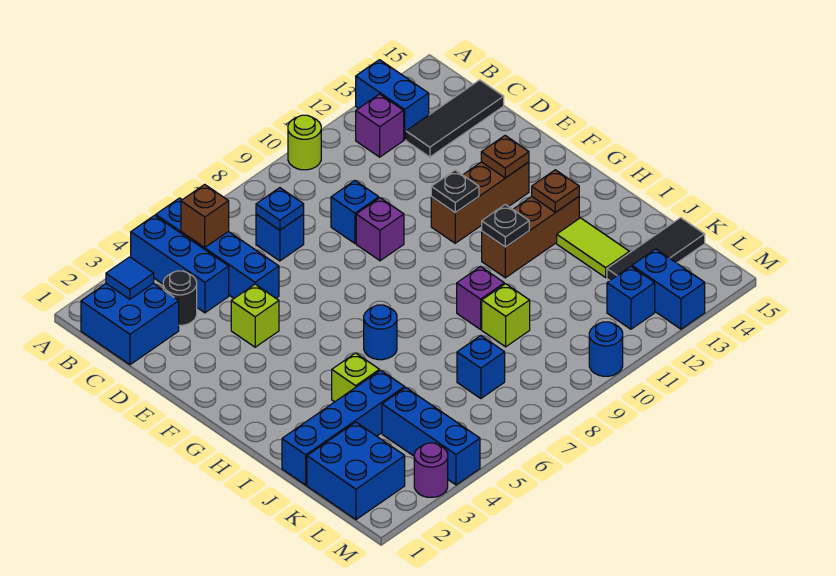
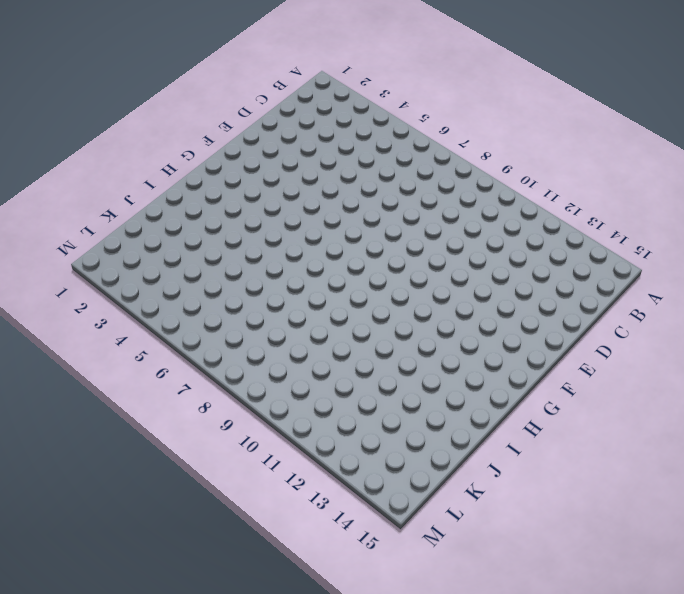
none -> blue 1x3 brick [131,215,229,313]
none -> blue 1x4 brick [156,198,279,298]
none -> lime 1x1 round brick [288,115,321,170]
none -> blue 1x2 brick [356,60,429,140]

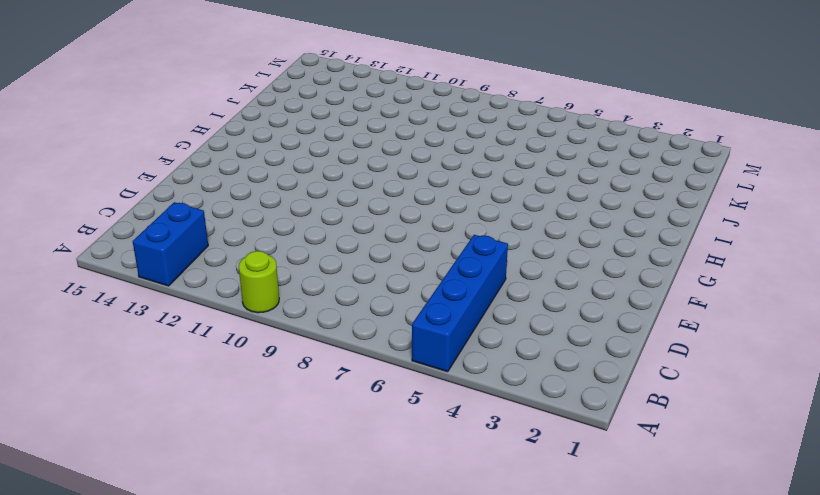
none -> blue 1x3 brick [131,215,229,313]
none -> blue 2x2 brick [81,283,179,365]
none -> purple 1x1 brick [356,94,404,157]
none -> black 1x1 round brick [163,271,197,325]

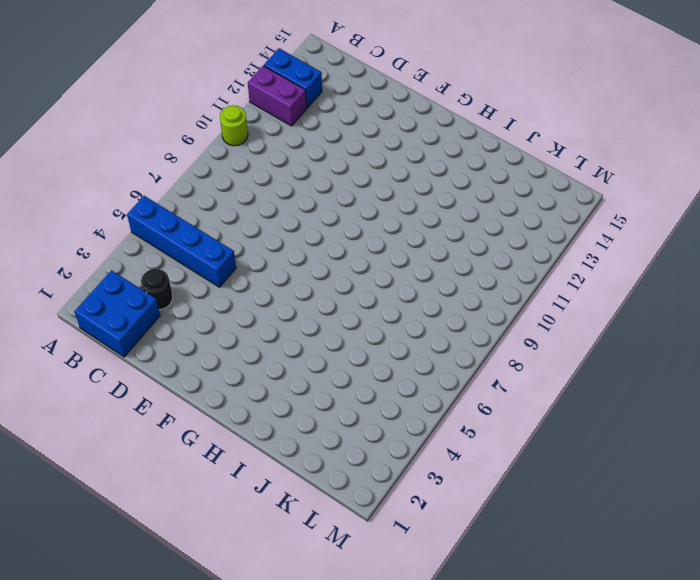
purple 1x2 brick [248,66,307,126] -> purple 1x1 brick [356,94,404,157]
none -> blue 1x3 brick [131,215,229,313]
none -> blue 1x1 brick [256,214,304,261]
none -> black 1x3 tile [406,80,504,157]
none -> blue 1x1 brick [331,181,379,243]

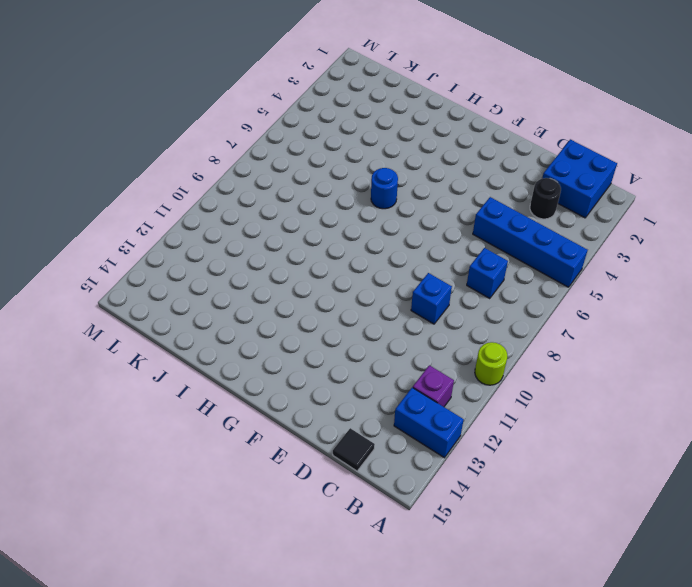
black 1x1 tile [333,428,375,471] -> black 1x3 tile [406,80,504,157]
none -> blue 1x3 brick [131,215,229,313]
none -> lime 1x1 brick [231,284,279,347]
none -> purple 1x1 brick [356,198,404,261]
none -> brown 1x3 brick [431,162,529,243]

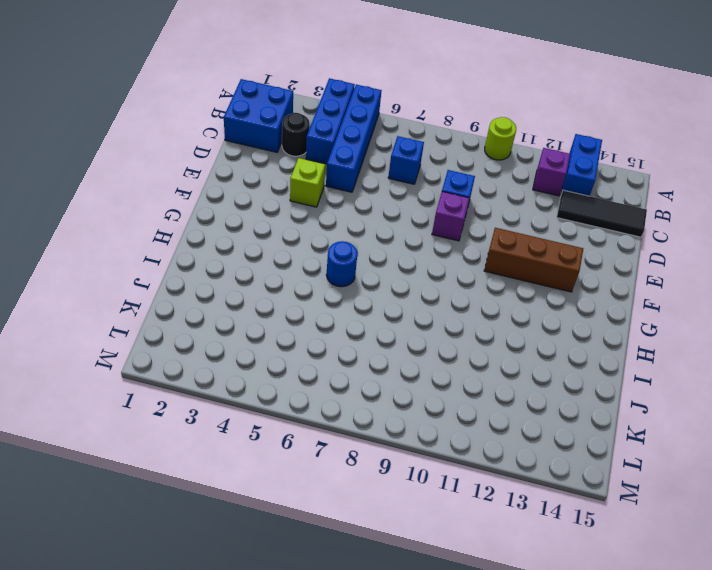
none -> brown 1x3 brick [482,196,579,278]
none -> lime 1x1 brick [332,353,379,402]
none -> purple 1x1 brick [457,267,504,329]
none -> lime 1x2 tile [557,218,629,277]

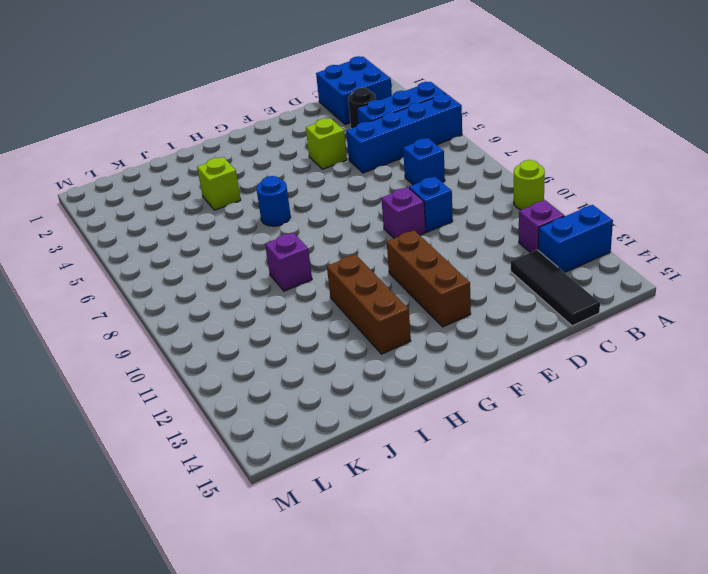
none -> lime 1x2 tile [557,218,629,277]
none -> blue 1x4 brick [282,370,405,485]
none -> lime 1x1 brick [482,284,530,347]
none -> blue 2x2 brick [307,422,405,520]

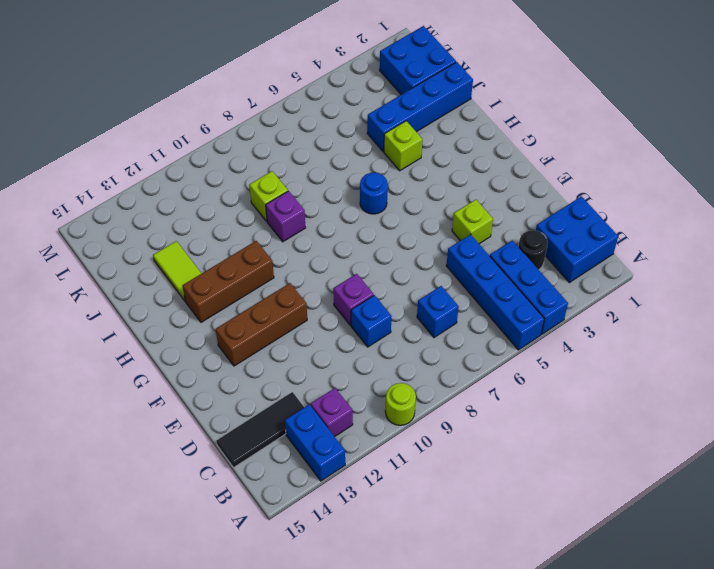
none -> blue 1x3 brick [382,388,480,485]
none -> blue 1x1 brick [457,336,505,399]
none -> black 1x3 tile [607,218,705,280]
none -> blue 1x1 brick [607,266,655,329]

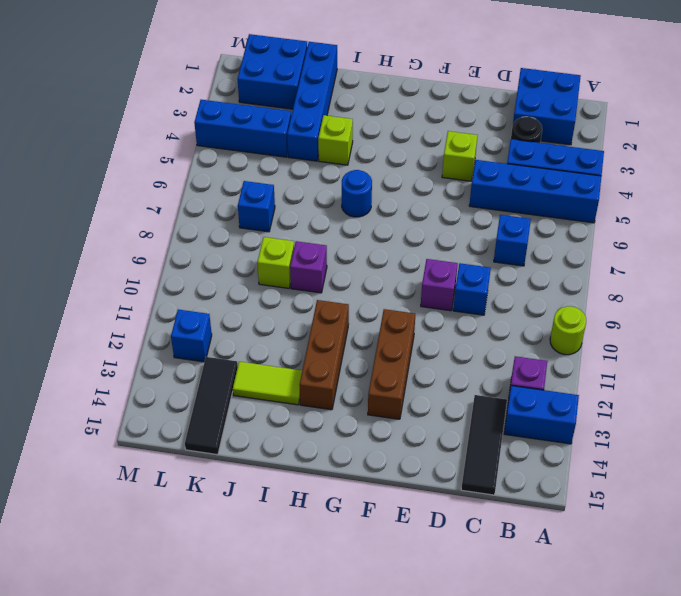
none -> blue 1x2 brick [632,249,705,329]
none -> purple 1x1 round brick [414,443,448,497]
none -> blue 1x1 round brick [589,322,623,376]
none -> blue 1x1 tile [106,257,154,299]

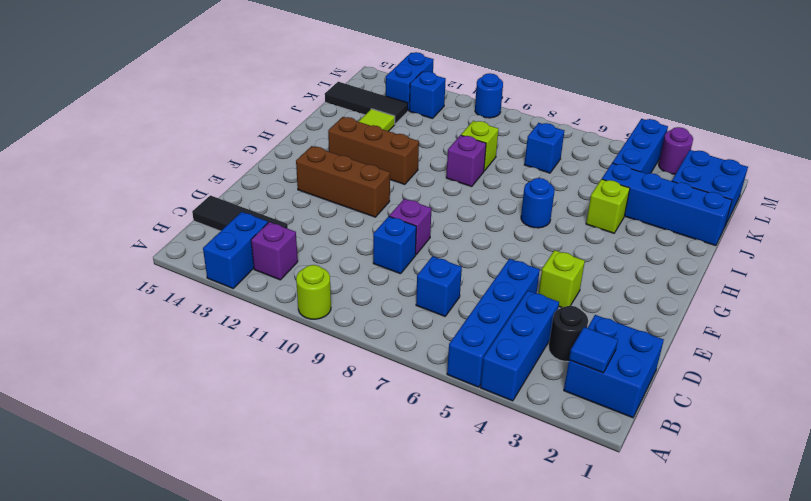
none -> brown 1x1 brick [181,184,229,247]
none -> blue 1x1 plate [256,188,304,230]
none -> black 1x1 plate [431,170,479,213]
none -> brown 1x1 plate [481,136,529,178]

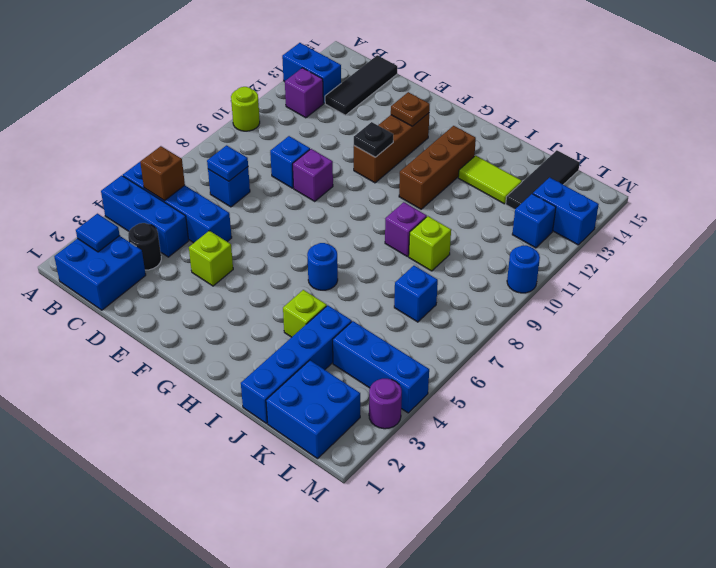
none -> black 1x1 plate [482,204,529,247]
none -> brown 1x1 plate [532,170,579,212]

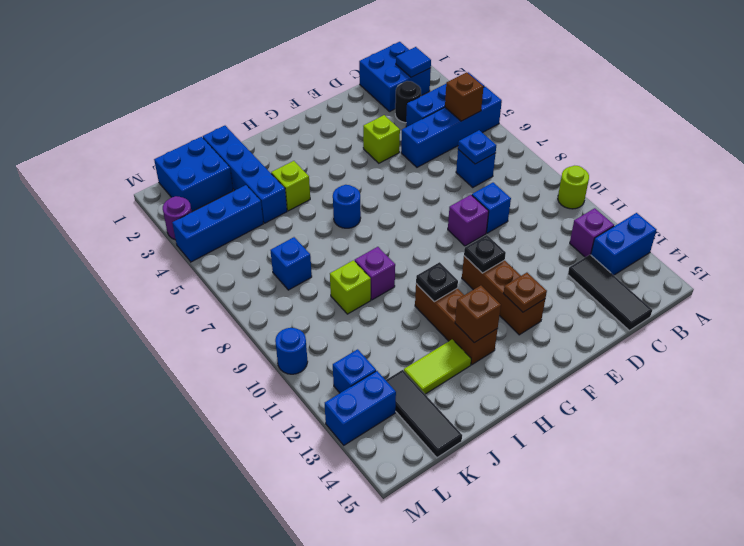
brown 1x1 brick [455,286,501,343] -> brown 1x1 plate [532,170,579,212]

